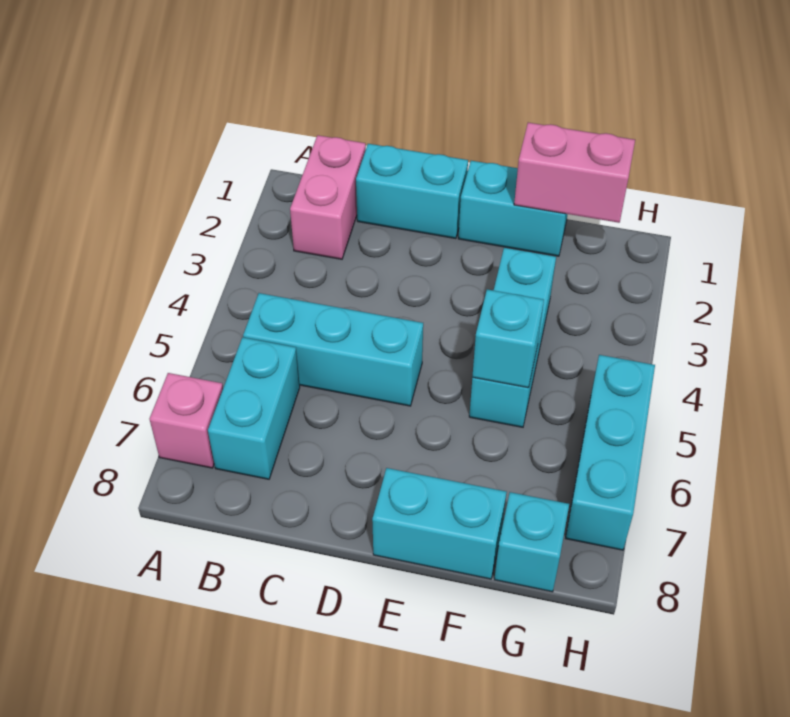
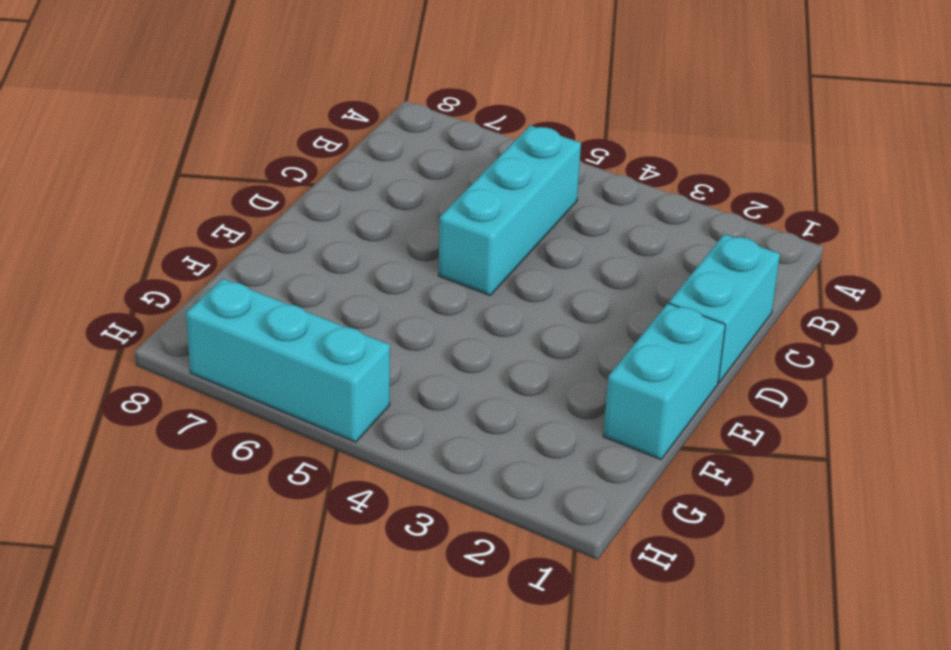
none -> pink 1x1 brick [149,373,223,468]
none -> pink 1x2 brick [290,135,366,259]
none -> cyan 1x2 brick [208,337,300,479]

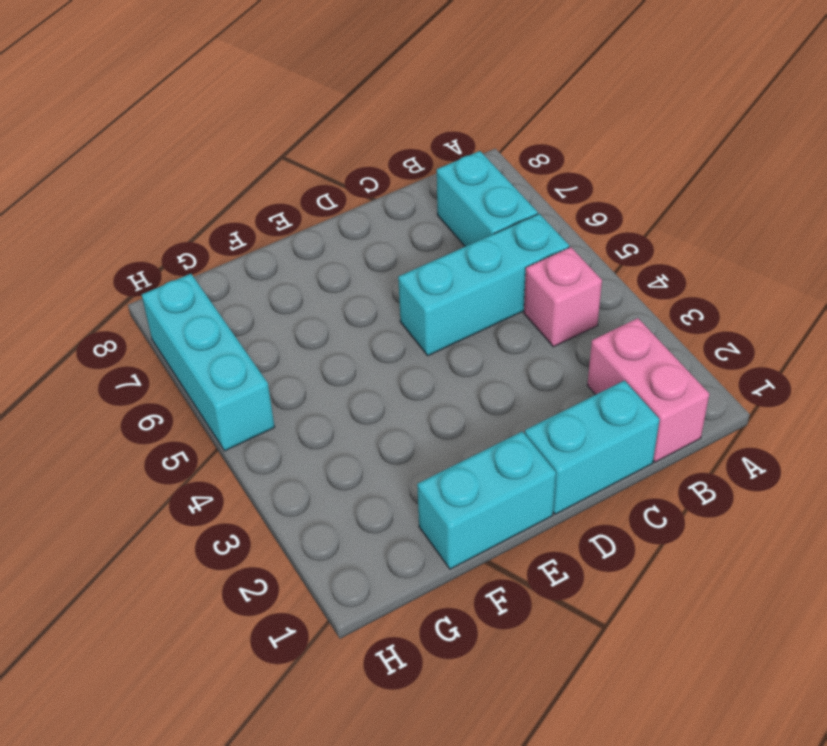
pink 1x1 brick [524,247,602,347] -> pink 1x1 brick moved to [149,373,223,468]
none -> cyan 1x2 brick [372,468,507,579]
none -> cyan 1x3 brick [469,248,556,427]
none -> cyan 1x1 brick [494,492,569,592]

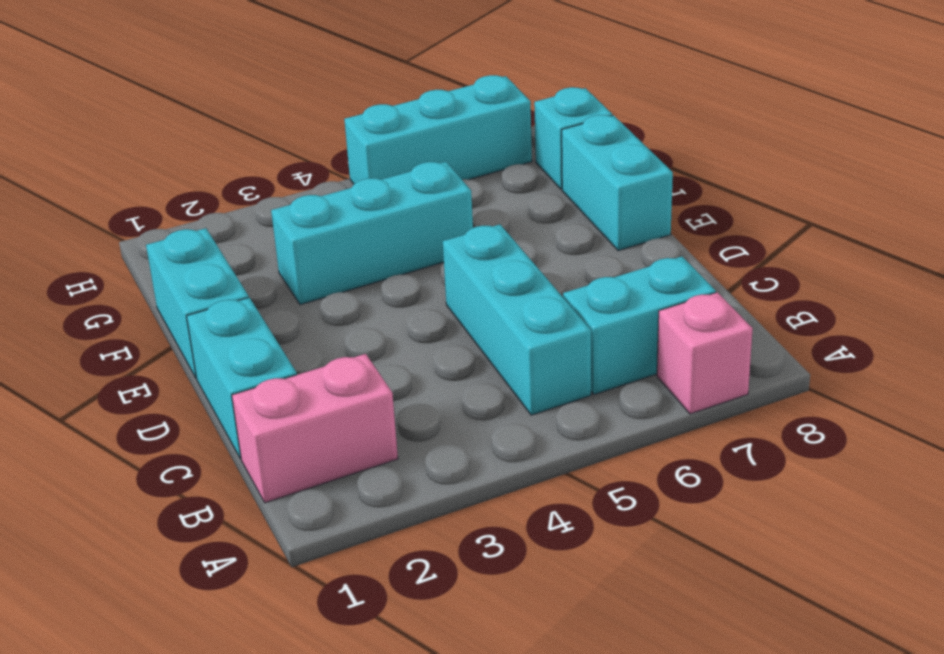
none -> pink 1x2 brick [514,123,635,223]
none -> cyan 1x1 brick [472,289,544,388]

